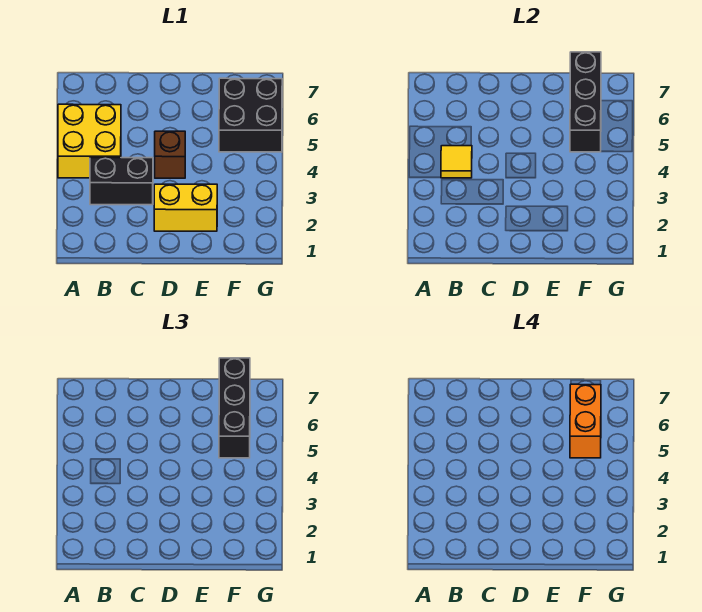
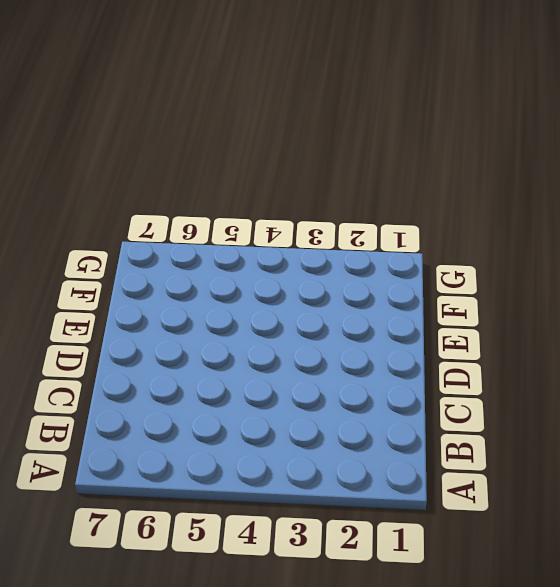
none -> yellow 2x2 brick [58,104,121,178]
none -> black 1x2 brick [90,158,153,205]

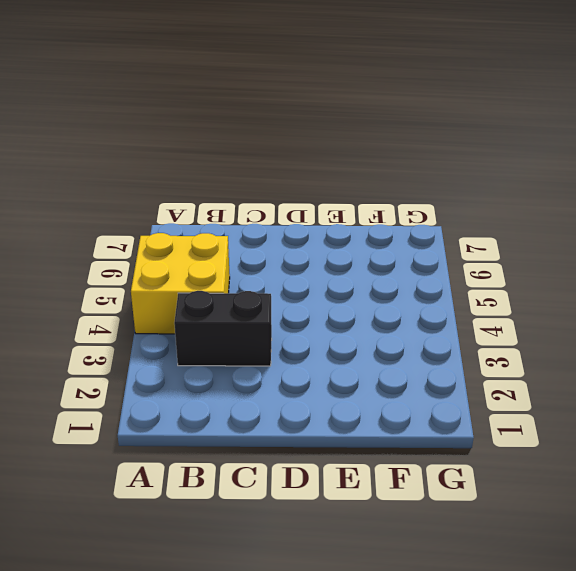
none -> yellow 1x2 brick [154,184,217,231]
none -> brown 1x1 brick [155,131,185,178]

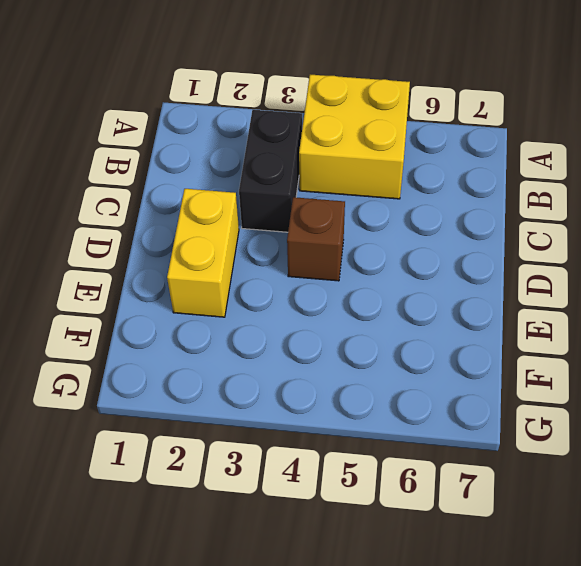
none -> black 2x2 brick [219,78,282,152]
none -> yellow 1x1 tile [441,146,472,178]

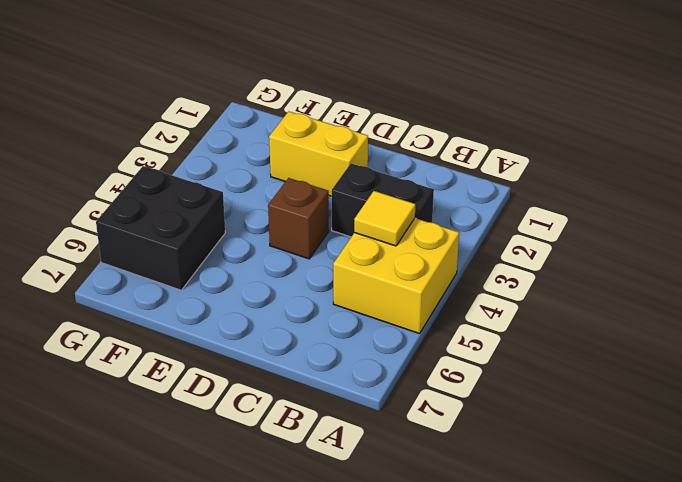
none -> black 1x3 brick [570,52,601,152]
none -> black 1x3 brick [219,358,250,458]

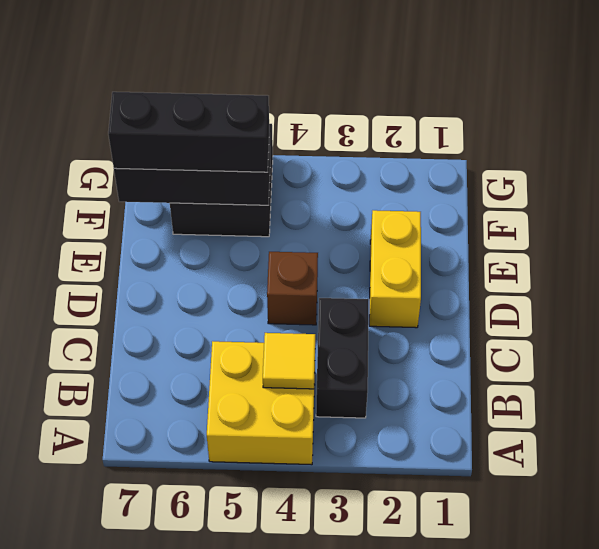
none -> orange 1x2 brick [570,384,601,458]

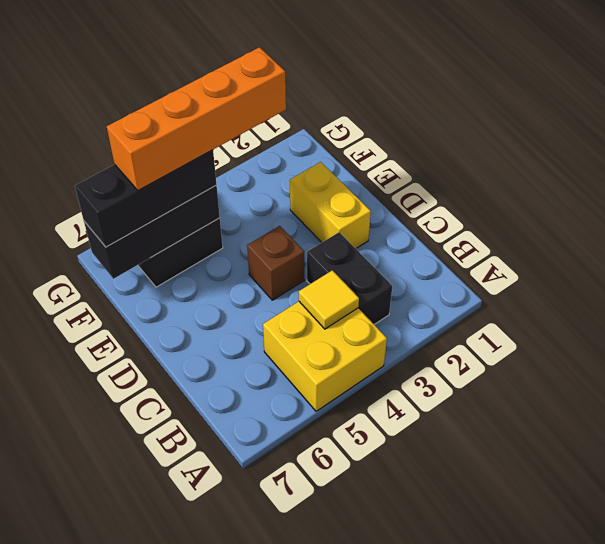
orange 1x4 brick [107,47,286,191] -> orange 1x2 brick [570,384,601,458]

